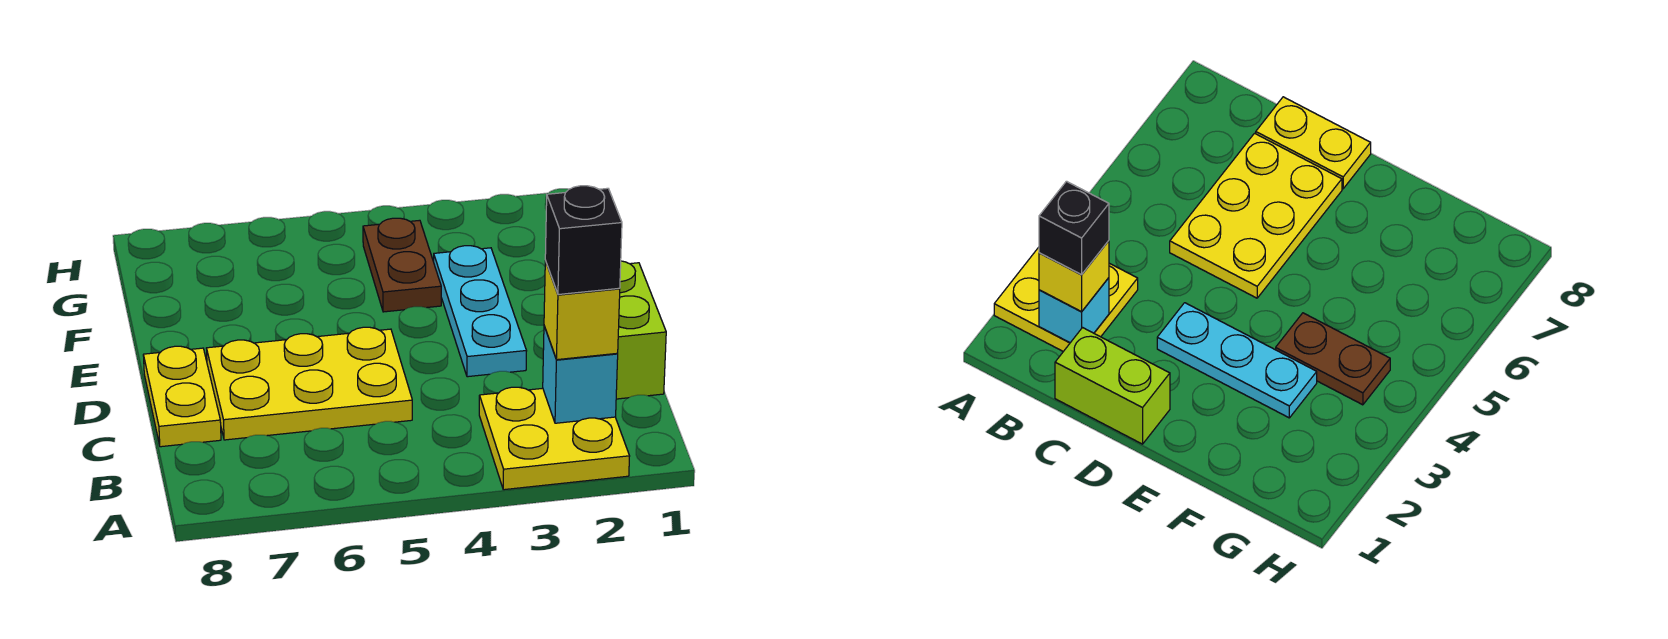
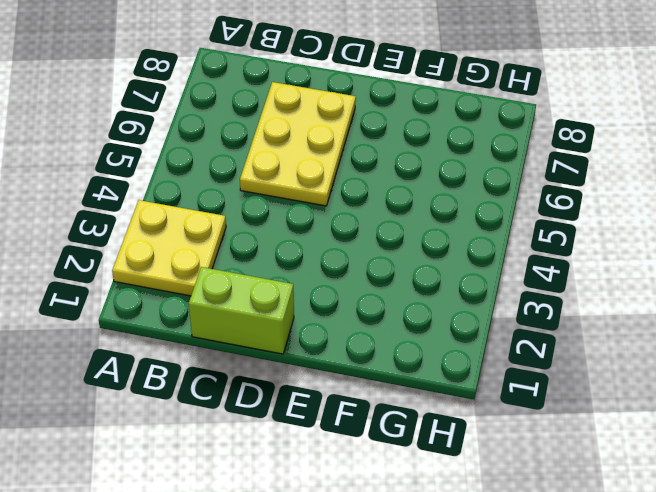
none -> yellow 1x2 plate [143,346,221,447]
none -> cyan 1x3 plate [434,246,526,377]

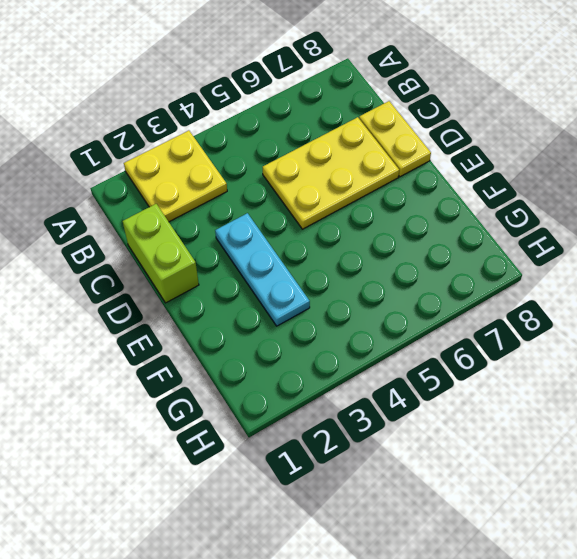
none -> brown 1x2 plate [363,218,441,312]
none -> cyan 1x1 brick [543,326,618,423]

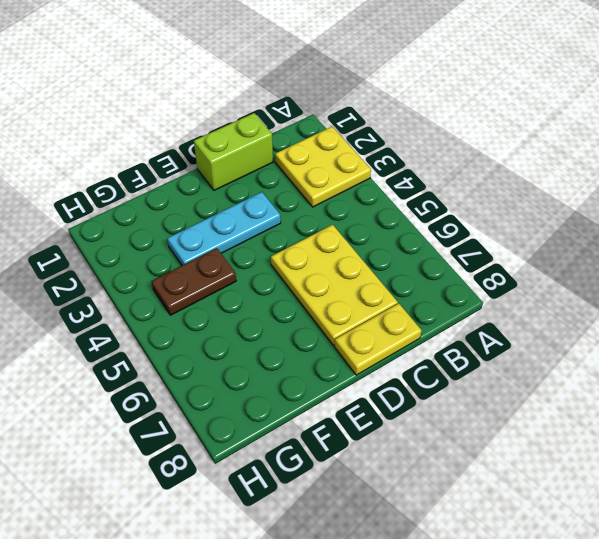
none -> cyan 1x1 brick [543,326,618,423]
none -> yellow 1x1 brick [544,261,620,360]

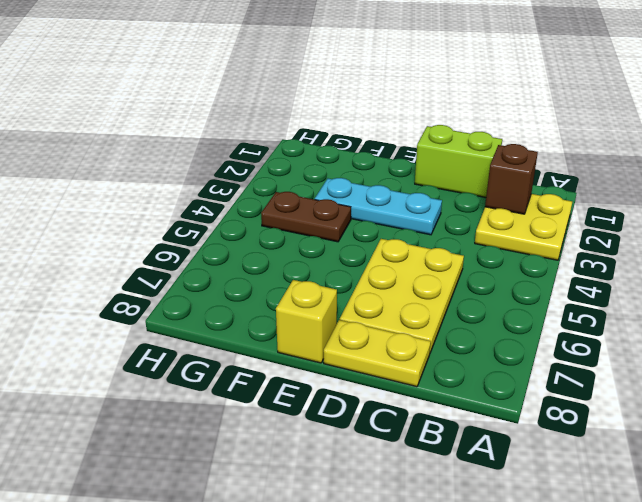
brown 1x1 brick [485,144,538,214] -> cyan 1x1 brick [543,326,618,423]
yellow 1x1 brick [276,280,337,363] -> yellow 1x1 brick moved to [544,261,620,360]
none -> black 1x1 brick [545,186,622,295]

